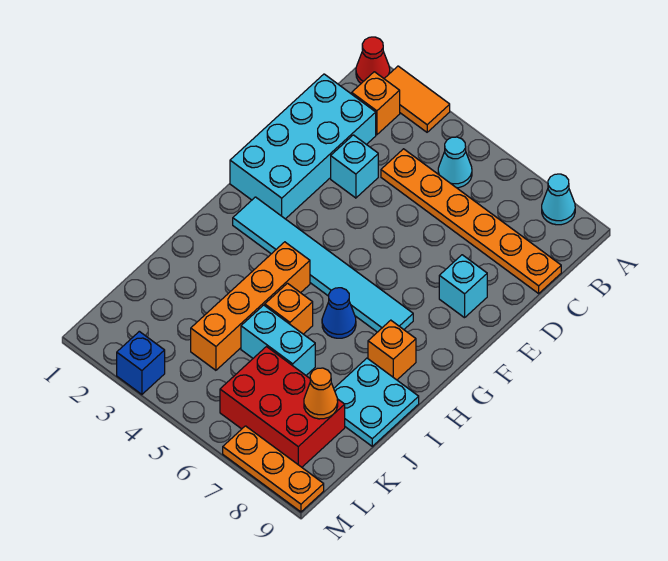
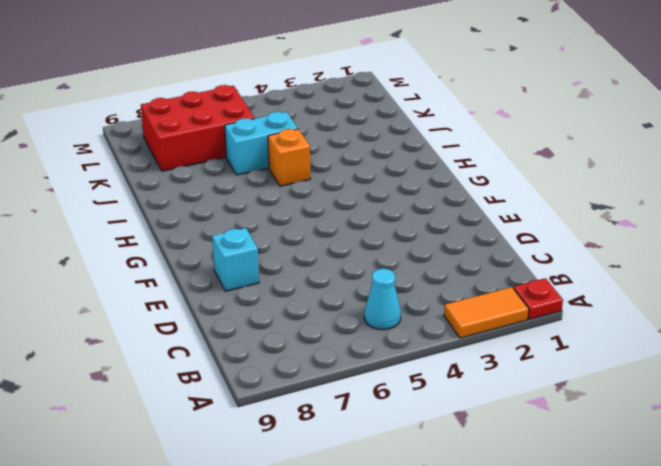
red 1x1 plate [514,278,563,320] -> red 1x1 cone [356,37,390,83]
none -> cyan 1x1 cone [542,174,575,225]
none -> orange 1x1 brick [352,72,400,135]
none -> cyan 2x4 brick [230,74,376,219]

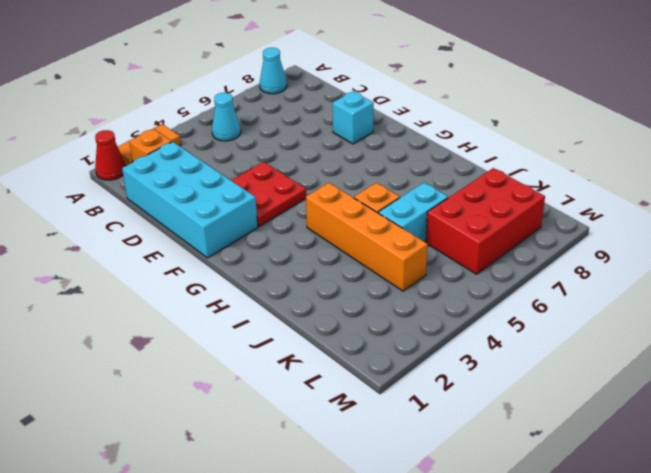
red 2x2 plate [231,162,306,227] -> none
none -> orange 1x6 plate [381,149,561,293]
none -> cyan 1x1 brick [331,135,378,198]
none -> cyan 1x6 tile [233,197,413,332]

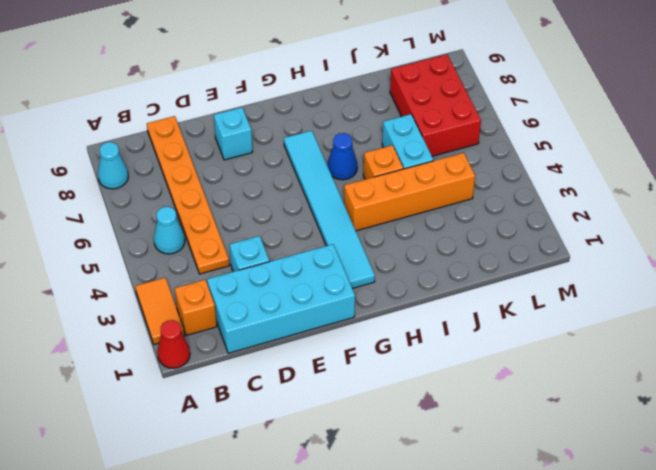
none -> orange 1x1 brick [368,320,416,380]
none -> cyan 2x2 plate [334,358,419,446]
none -> blue 1x1 brick [117,331,165,394]

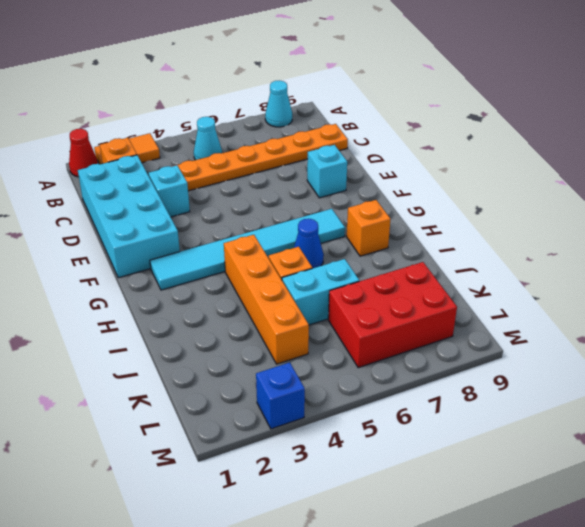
none -> cyan 2x2 plate [334,358,419,446]
none -> orange 1x3 plate [223,426,324,512]
none -> orange 1x1 cone [304,368,338,419]

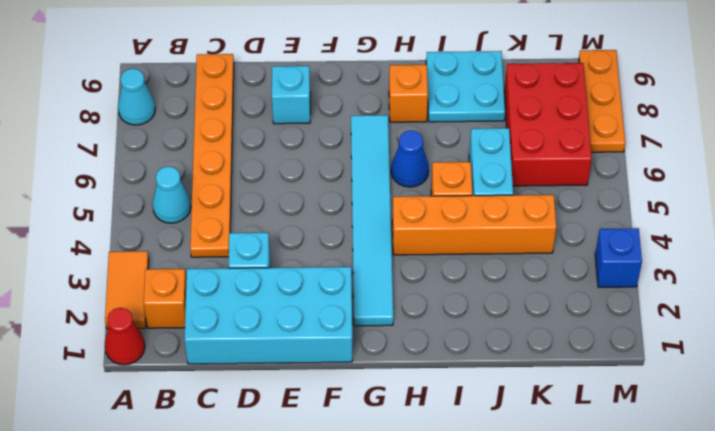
none -> orange 1x1 cone [304,368,338,419]

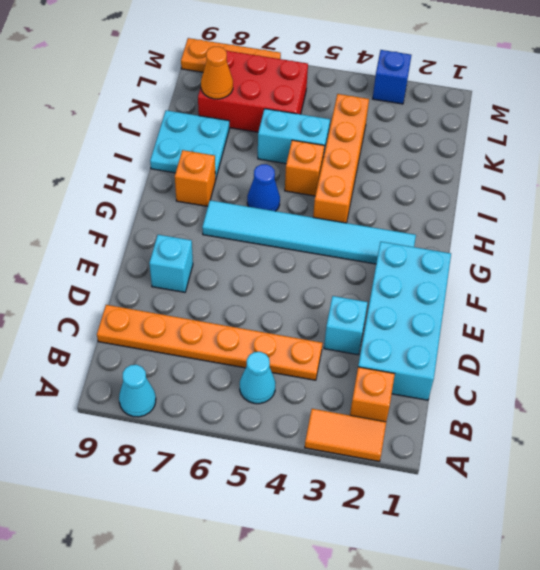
none -> red 1x1 cone [356,37,390,83]

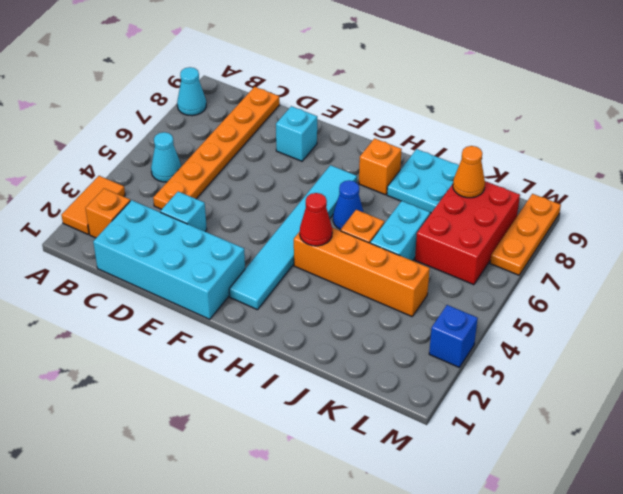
red 1x1 cone [300,193,332,246] -> red 1x1 cone moved to [356,37,390,83]

